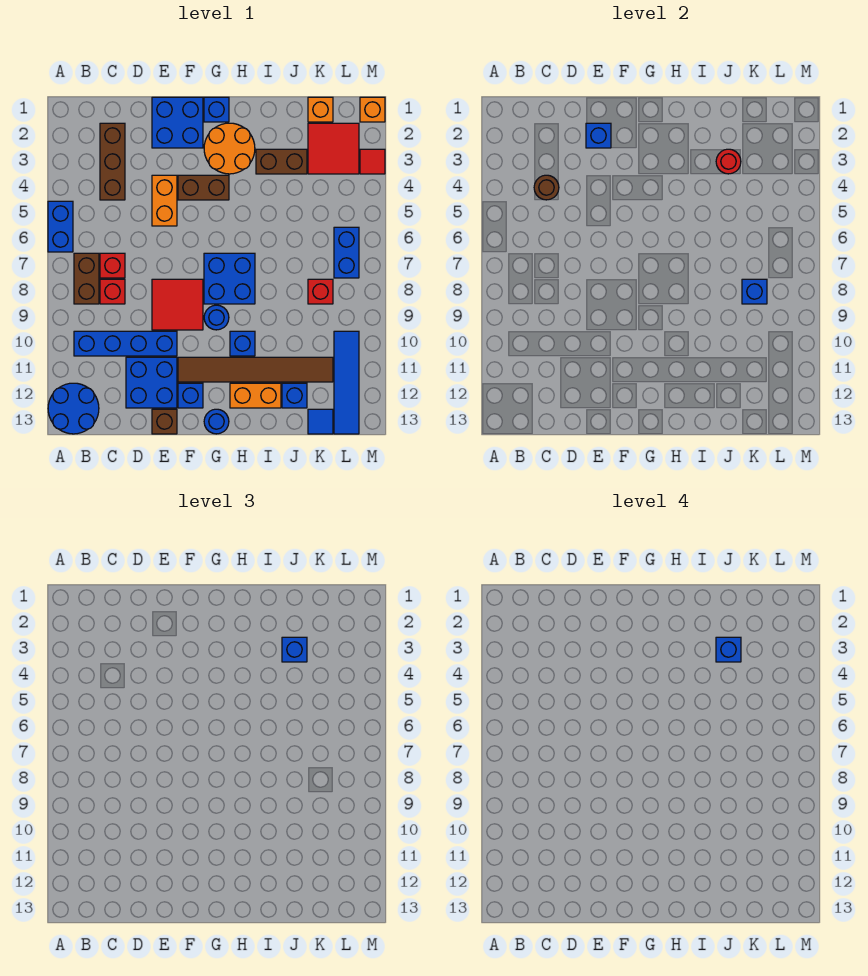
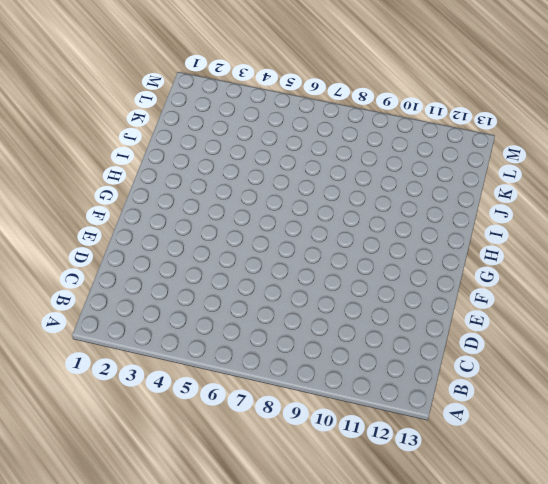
none -> blue 1x2 brick [48,201,73,252]
none -> blue 2x2 round brick [48,383,99,434]
none -> brown 1x2 brick [74,253,99,304]
none -> blue 1x4 brick [74,331,177,356]

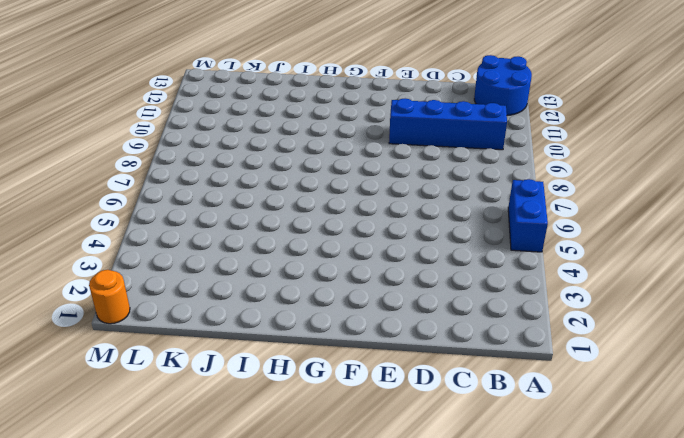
orange 1x1 round brick [89,270,130,324] -> orange 1x1 brick [360,97,385,122]
none -> brown 1x2 brick [74,253,99,304]
none -> brown 1x3 brick [100,123,125,200]
none -> red 1x1 brick [100,253,125,278]
none -> red 1x1 brick [100,279,125,304]

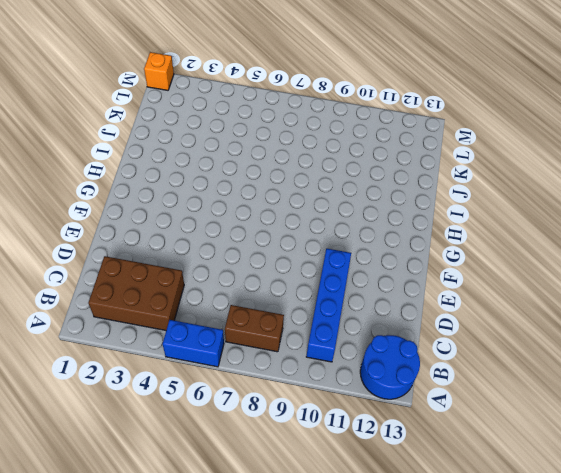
brown 2x3 brick [88,256,184,330] -> brown 1x3 brick [100,123,125,200]
none -> red 1x1 brick [100,253,125,278]
none -> red 1x1 brick [100,279,125,304]
none -> blue 2x2 brick [126,357,177,408]
none -> blue 2x2 brick [152,97,203,148]

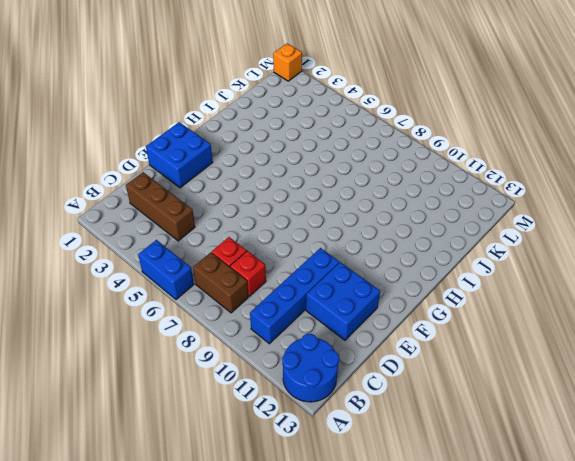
none -> orange 1x2 brick [152,175,177,226]
none -> red 2x2 tile [152,279,203,330]
none -> brown 1x1 brick [152,409,177,434]
none -> brown 1x2 brick [178,175,229,200]

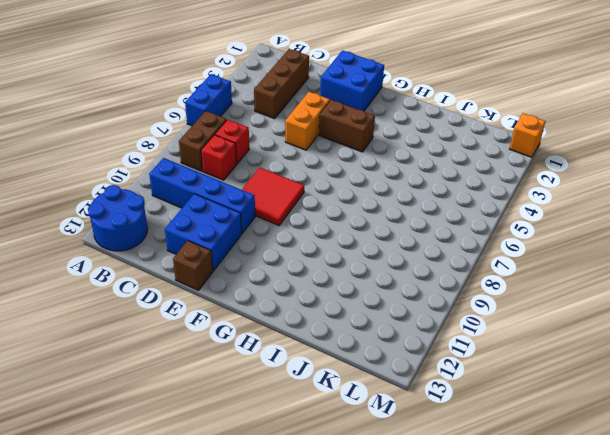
none -> brown 1x6 tile [178,357,333,382]
none -> blue 1x1 brick [178,383,203,408]
none -> blue 1x1 brick [204,97,229,122]
none -> orange 2x2 round brick [204,123,255,174]

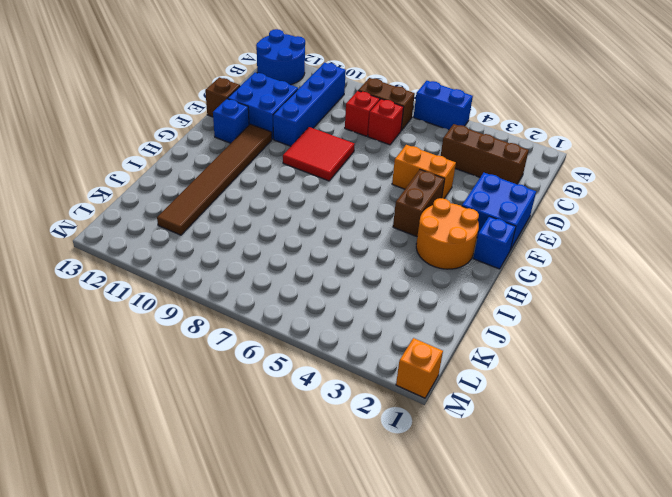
none -> blue 2x2 brick [204,253,255,304]
none -> blue 1x1 round brick [204,305,229,330]
none -> blue 1x1 round brick [204,409,229,434]
none -> blue 1x1 brick [230,331,255,356]

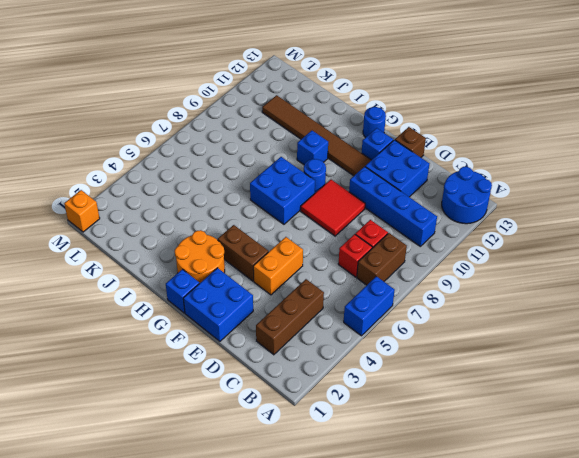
none -> orange 1x2 brick [230,383,281,408]
none -> brown 1x2 brick [256,149,307,174]
none -> blue 1x1 brick [282,383,307,408]
none -> orange 1x1 brick [308,97,333,122]

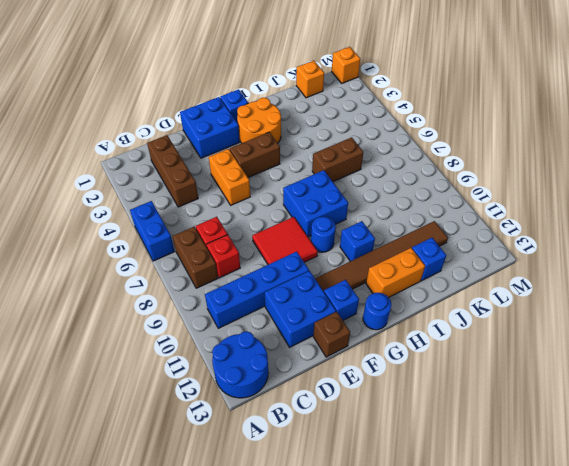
brown 1x2 brick [312,137,363,182] -> brown 1x2 brick moved to [256,149,307,174]
none -> red 2x2 tile [308,123,359,174]
none -> red 1x1 brick [308,279,333,304]
none -> blue 1x1 tile [308,409,333,434]
none -> blue 1x2 brick [334,227,359,278]

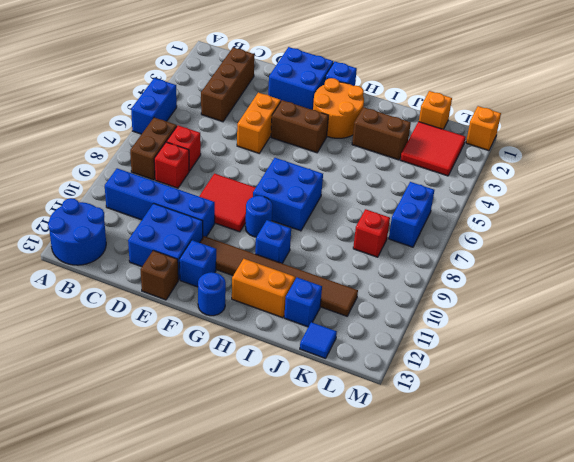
none -> blue 1x4 tile [334,331,359,434]
none -> red 1x1 tile [360,149,385,174]
none -> brown 1x1 round brick [534,175,559,200]
none -> blue 1x1 brick [586,123,611,148]

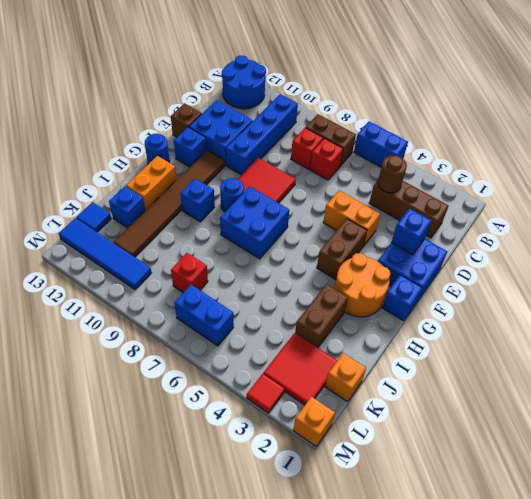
none -> red 1x1 round brick [716,149,741,174]
none -> blue 1x1 brick [742,279,767,304]
none -> blue 1x1 brick [282,637,307,662]
none -> blue 1x1 brick [716,637,741,662]

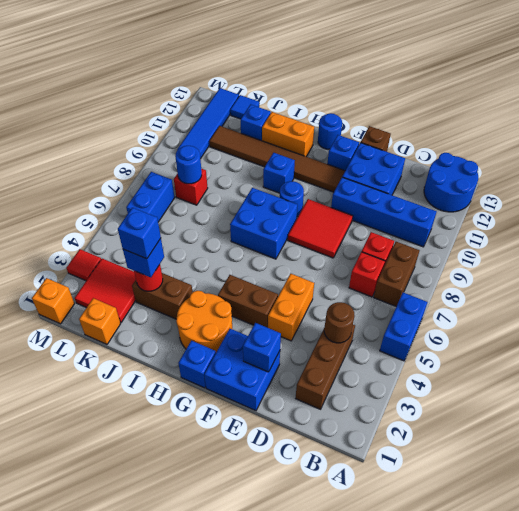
blue 1x1 round brick [175,146,202,184] -> blue 1x1 brick [742,279,767,304]

